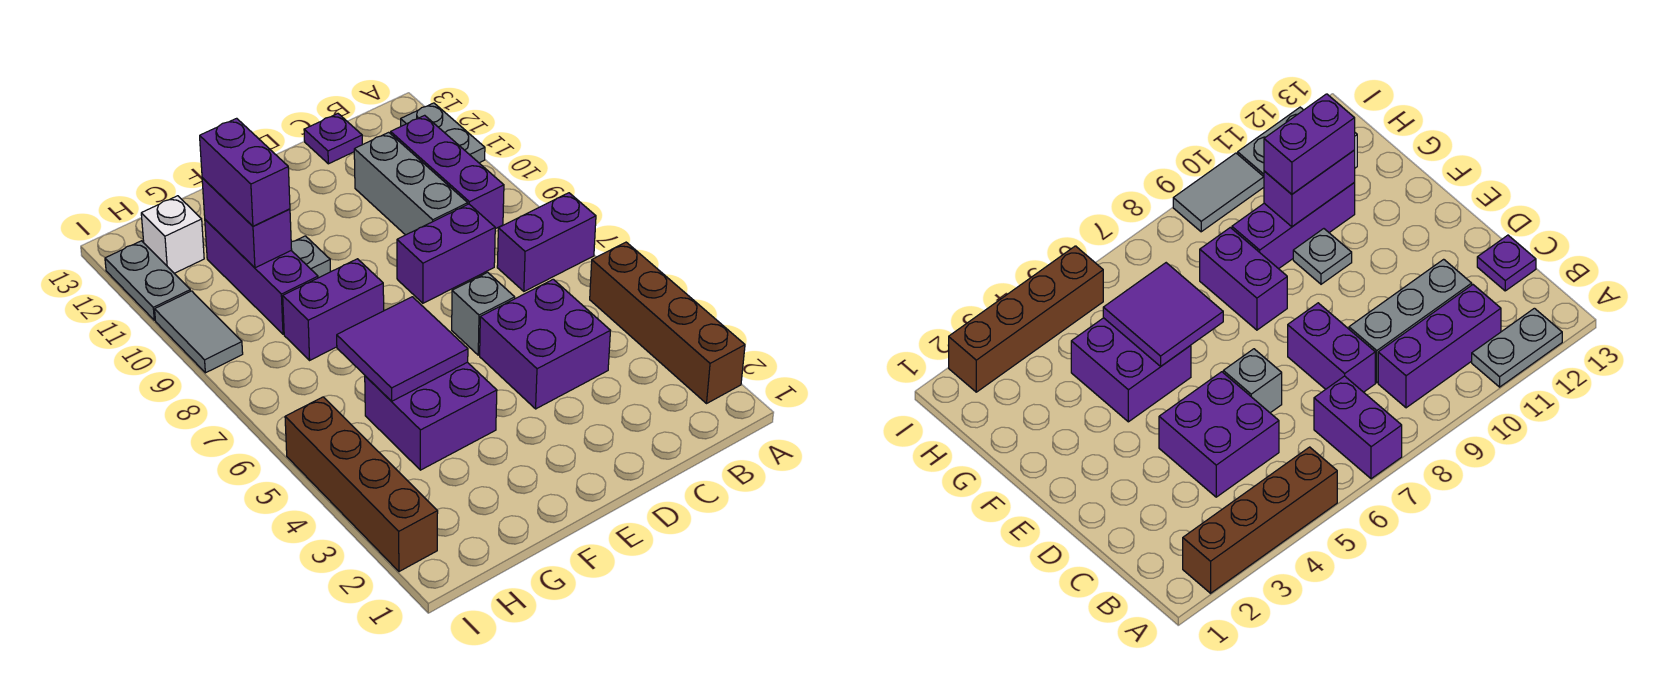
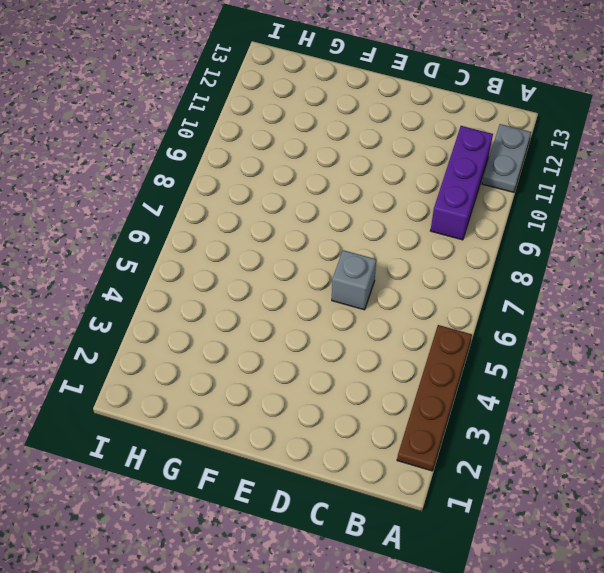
brown 1x4 plate [397,325,472,471] -> brown 1x4 brick [590,242,745,403]
none -> purple 1x2 brick [497,193,596,291]
none -> purple 2x2 brick [480,279,610,409]
none -> purple 1x2 brick [397,204,495,303]

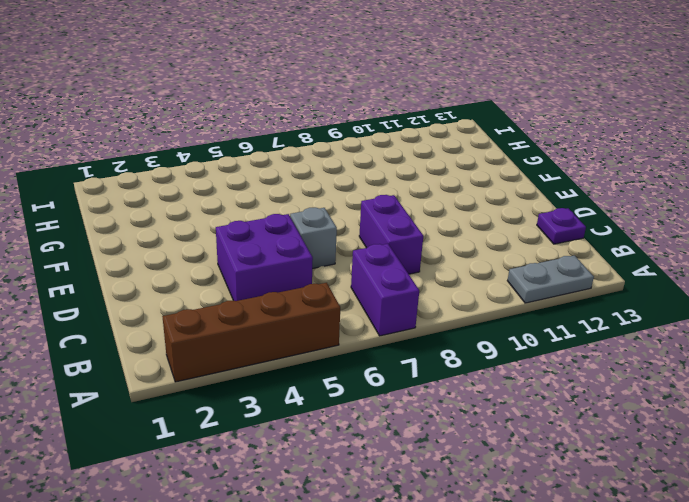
none -> purple 1x3 brick [391,115,504,229]
none -> grey 1x3 brick [354,132,468,235]
none -> purple 2x2 brick [365,362,497,470]

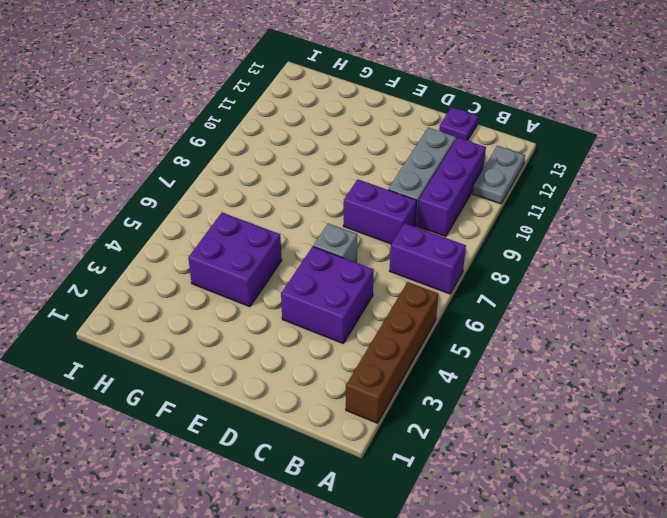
none -> purple 1x2 brick [283,259,384,360]
none -> grey 1x1 plate [291,236,331,278]
none -> purple 1x3 brick [205,220,318,334]

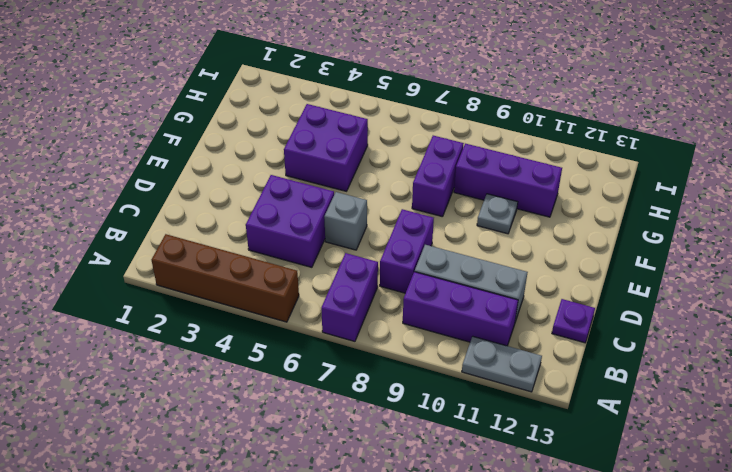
none -> white 1x1 brick [141,196,204,273]
none -> brown 1x4 brick [285,397,438,572]
none -> grey 1x2 tile [155,291,243,373]

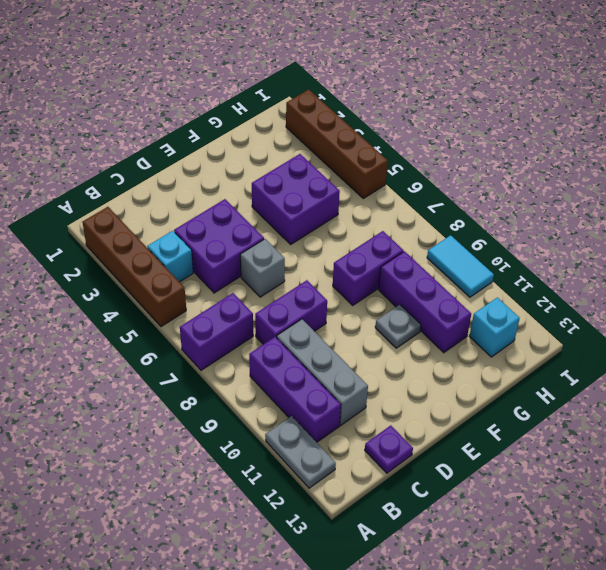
cyan 1x1 brick [147,231,193,282] -> none
cyan 1x1 brick [470,298,520,357] -> white 1x1 brick [141,196,204,273]
cyan 1x2 tile [427,235,494,297] -> grey 1x2 tile [155,291,243,373]
none -> grey 1x2 plate [105,241,190,320]
none -> purple 2x2 tile [337,297,468,401]
none -> purple 1x2 brick [202,178,292,268]

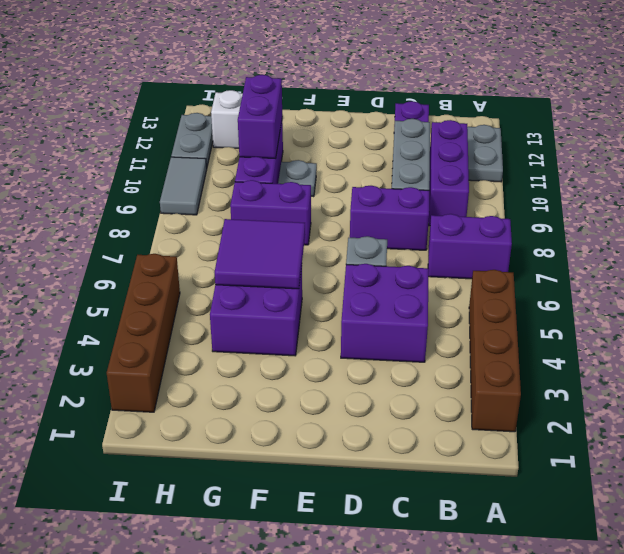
none -> purple 1x2 brick [200,118,290,226]

